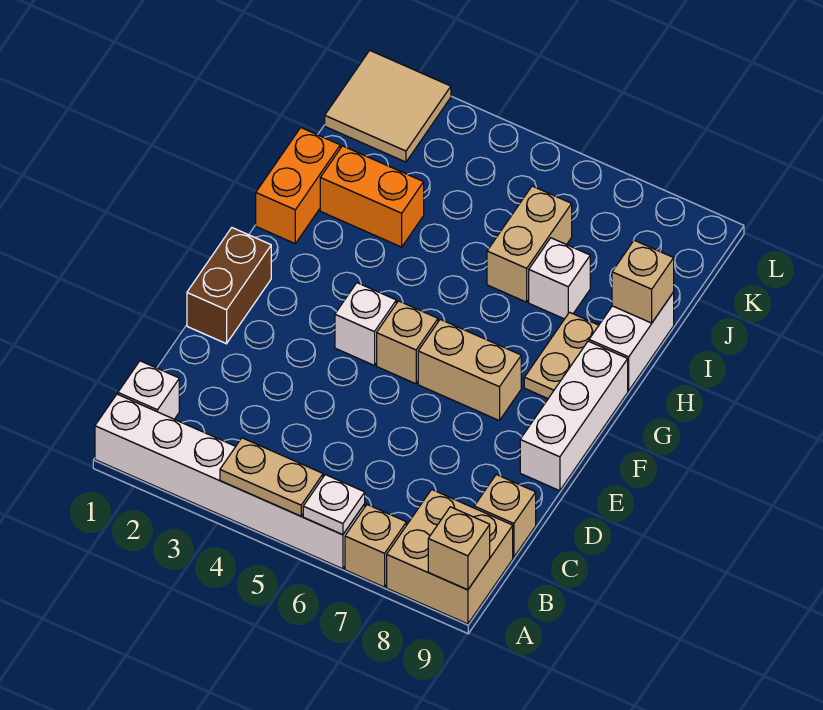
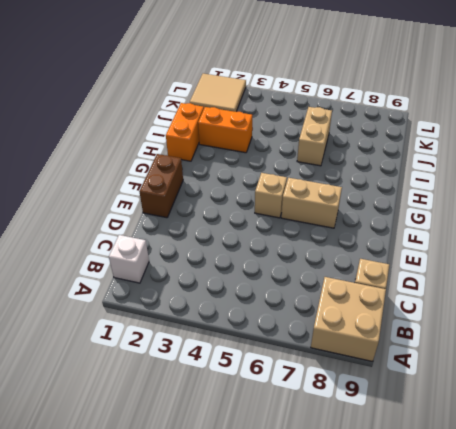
none -> white 1x6 brick [95,394,365,569]
none -> tan 1x1 brick [345,505,406,587]
none -> white 1x3 brick [520,341,628,491]

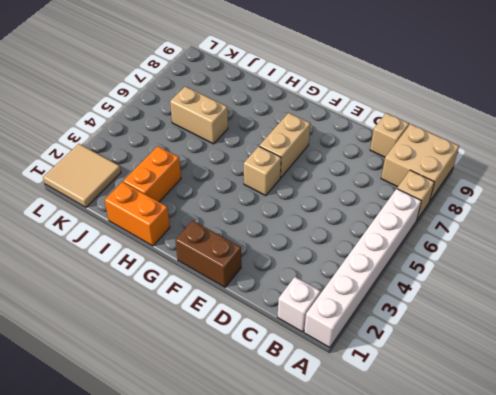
none -> white 1x3 brick [520,341,628,491]
none -> white 1x1 brick [335,283,396,366]
none -> tan 1x2 plate [524,312,599,398]

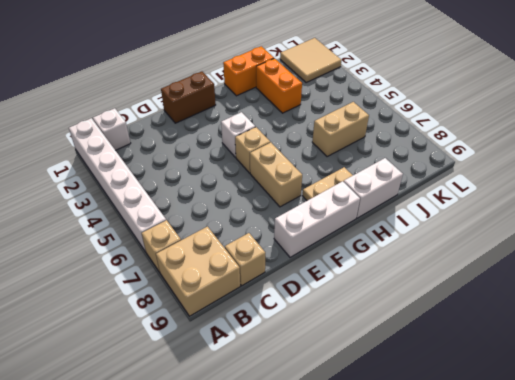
none -> white 1x1 brick [529,238,590,319]
none -> tan 1x2 plate [220,438,323,516]
none -> white 1x1 plate [303,475,365,535]

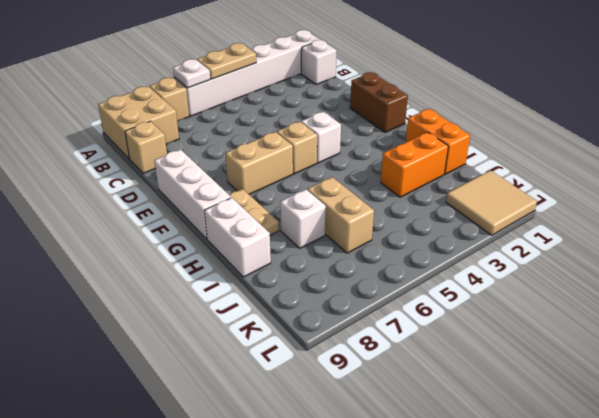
none -> tan 1x1 brick [428,507,490,590]
none -> tan 1x1 brick [612,240,674,323]

